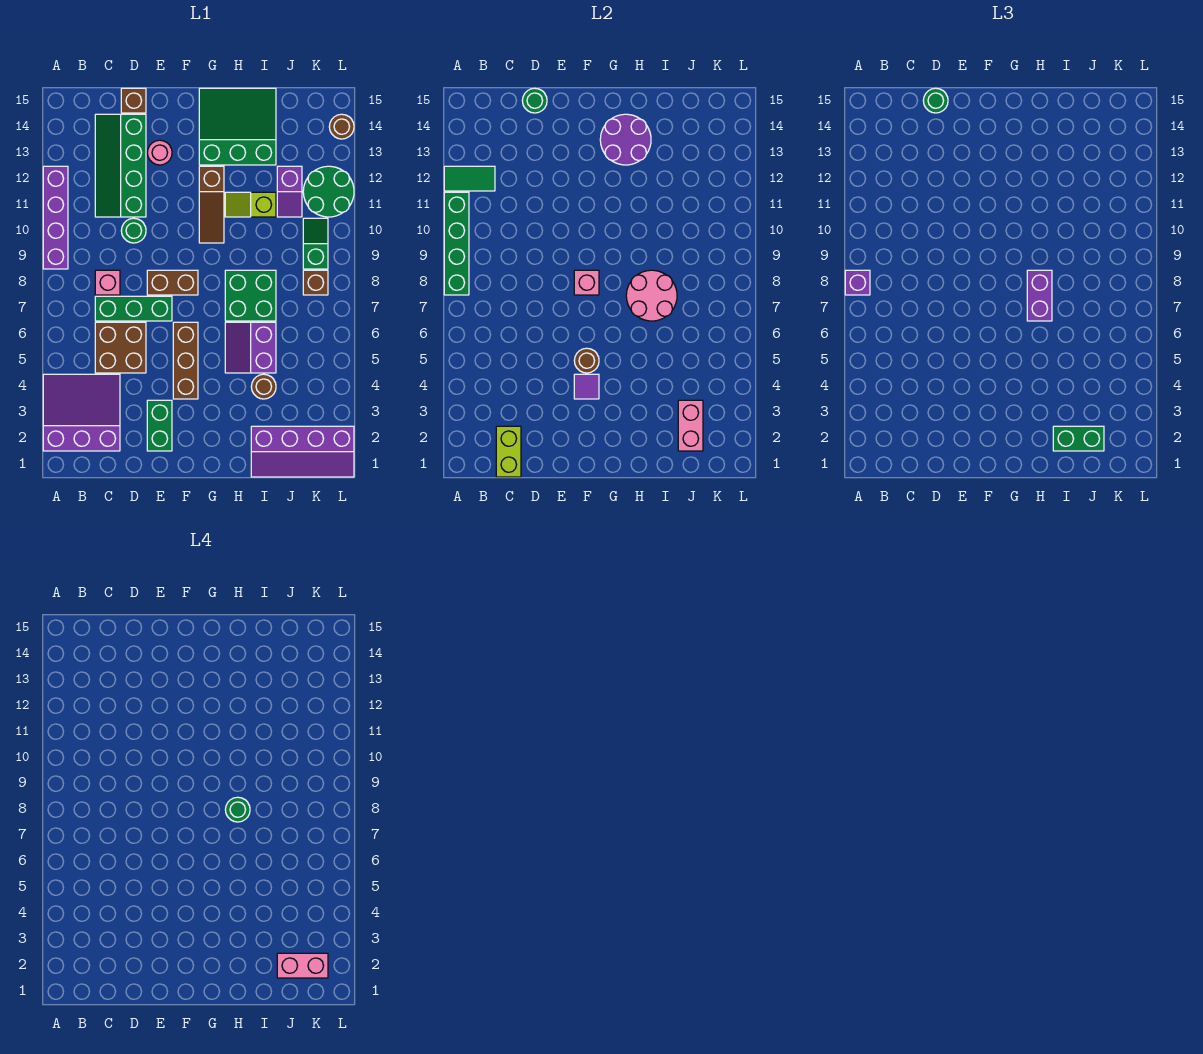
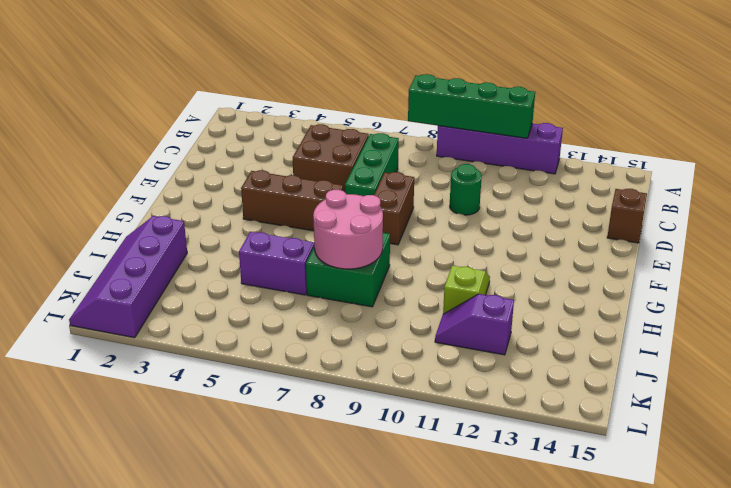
none -> purple 3x3 slope [43,374,120,451]
none -> pink 1x1 brick [95,270,120,295]
none -> green 2x4 slope [95,114,146,217]
none -> green 1x2 brick [147,400,172,451]

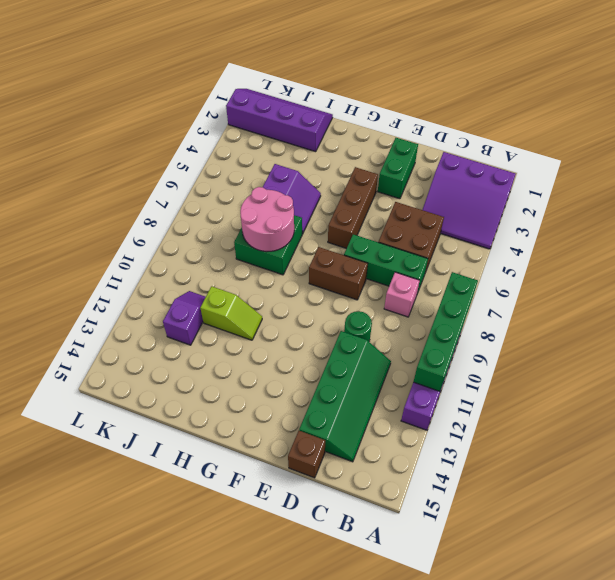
none -> pink 1x1 round brick [147,140,172,165]
none -> brown 1x3 slope [199,166,224,243]
none -> green 3x3 slope [199,88,276,165]
none -> brown 1x1 round brick [251,374,276,399]

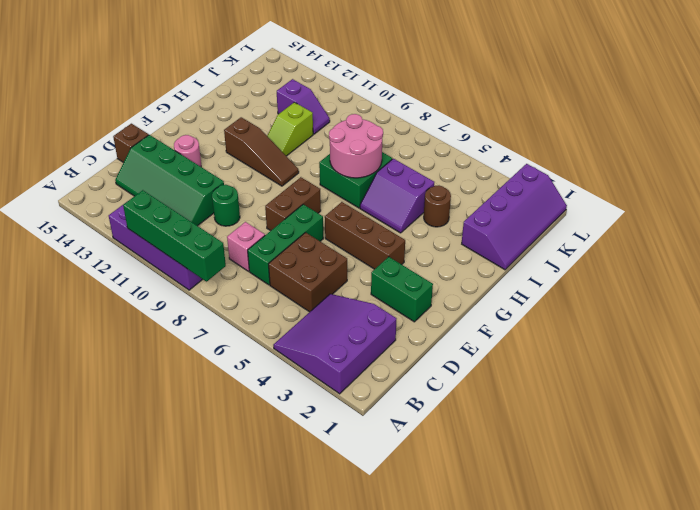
none -> green 3x3 slope [199,88,276,165]
none -> brown 1x1 brick [303,270,328,295]
none -> green 1x2 slope [303,218,328,269]
none -> green 2x2 round brick [303,166,354,217]

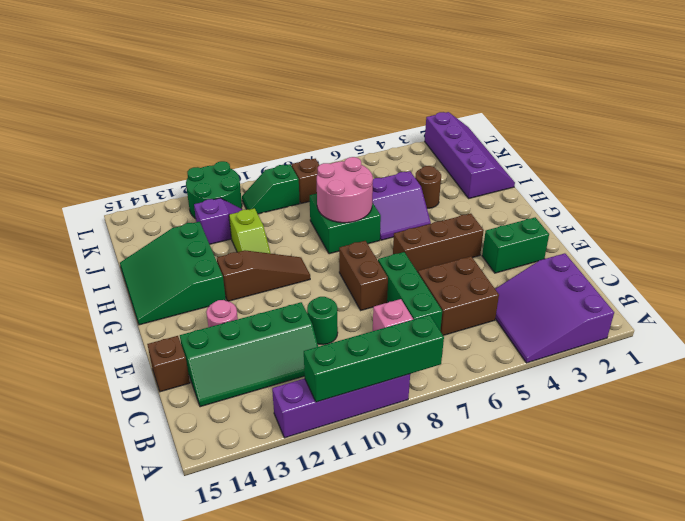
none -> brown 1x1 round brick [329,114,354,139]
none -> green 1x2 tile [444,166,495,191]
none -> lime 1x2 brick [496,426,521,477]
none -> green 1x1 round brick [522,88,547,113]

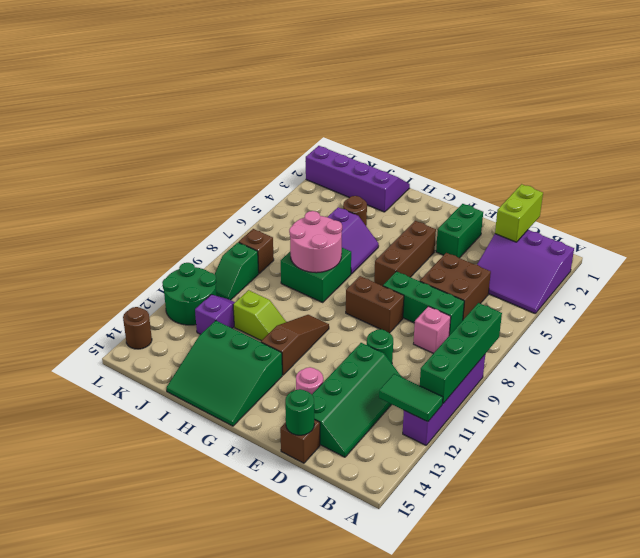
none -> purple 1x1 tile [574,374,599,399]
none -> brown 1x1 round brick [574,348,599,373]
none -> pink 1x1 brick [574,270,599,295]
none -> purple 2x2 round brick [600,114,651,165]

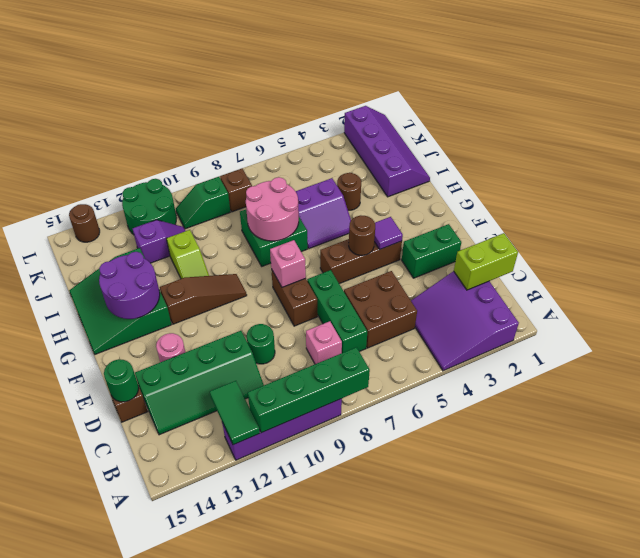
none -> pink 1x2 brick [678,400,703,451]
none -> purple 1x1 brick [845,270,870,295]
none -> green 1x1 round brick [923,88,948,113]
none -> purple 1x2 brick [1027,270,1052,321]

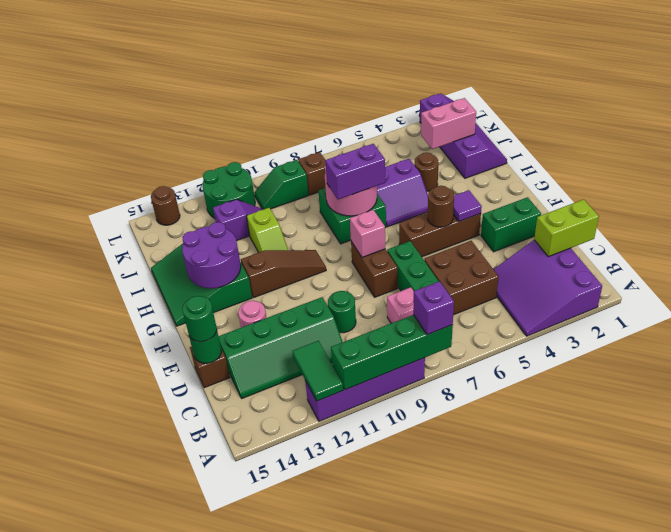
none -> green 1x2 brick [1053,426,1104,451]
none -> green 1x1 round brick [225,797,250,822]
none -> pink 1x2 brick [277,953,328,978]

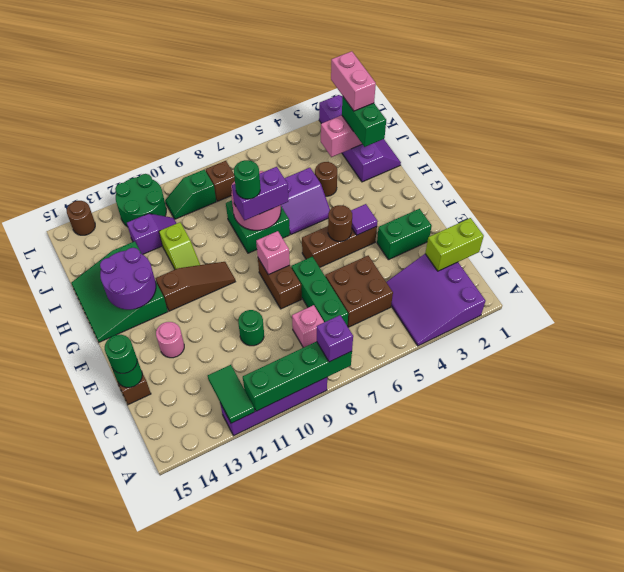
none -> green 2x4 slope [95,114,146,217]

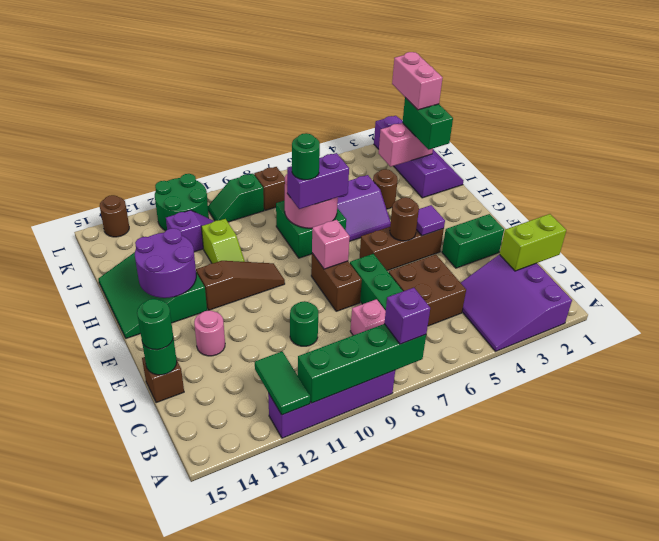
none -> green 2x4 slope [95,114,146,217]

